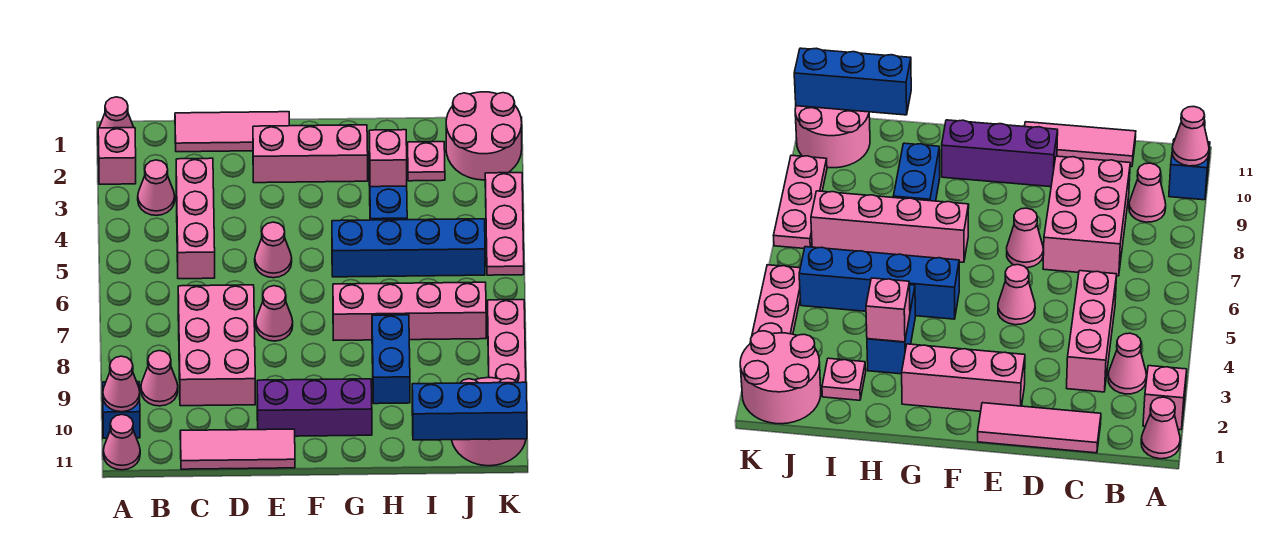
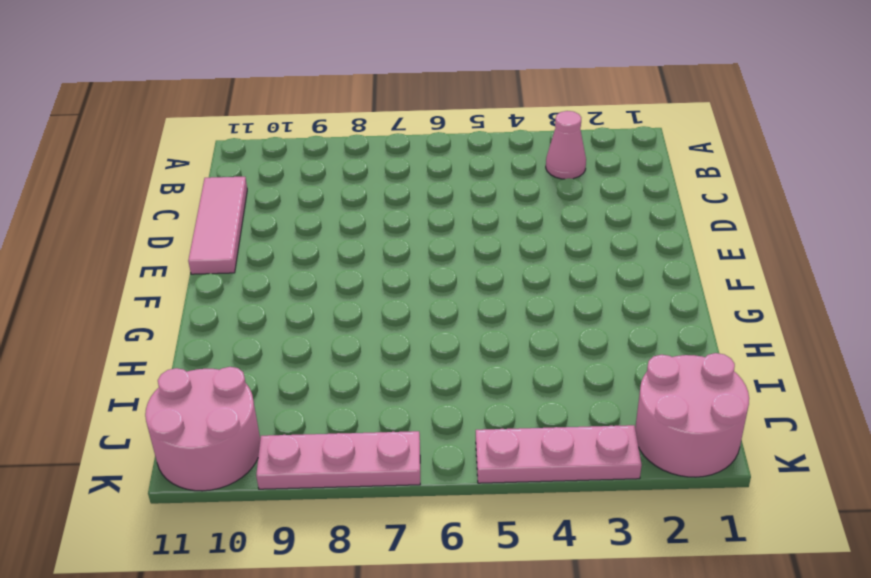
none -> pink 1x1 cone [99,97,134,128]
none -> pink 1x1 brick [98,128,136,184]
none -> blue 1x1 brick [103,382,140,438]

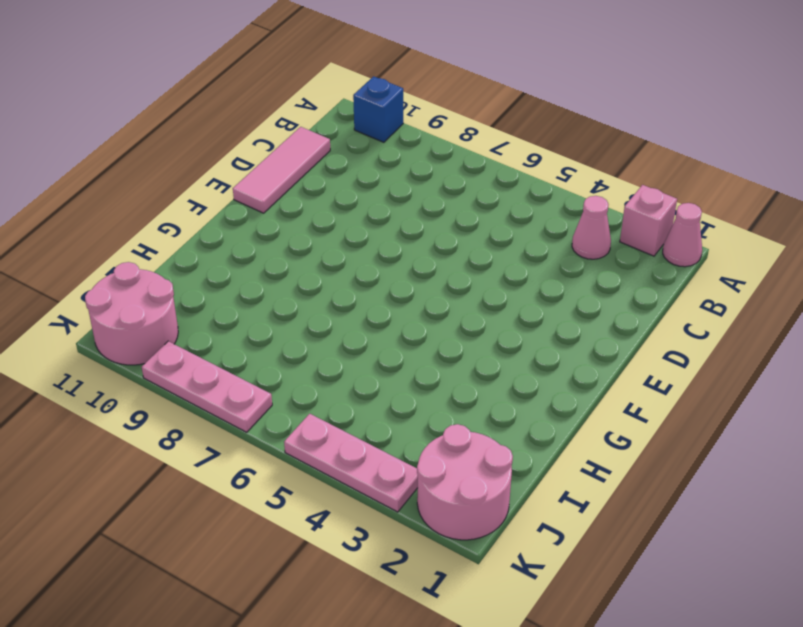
none -> pink 1x1 cone [103,414,140,470]
none -> pink 1x1 cone [141,351,178,406]
none -> pink 1x3 tile [175,112,289,152]

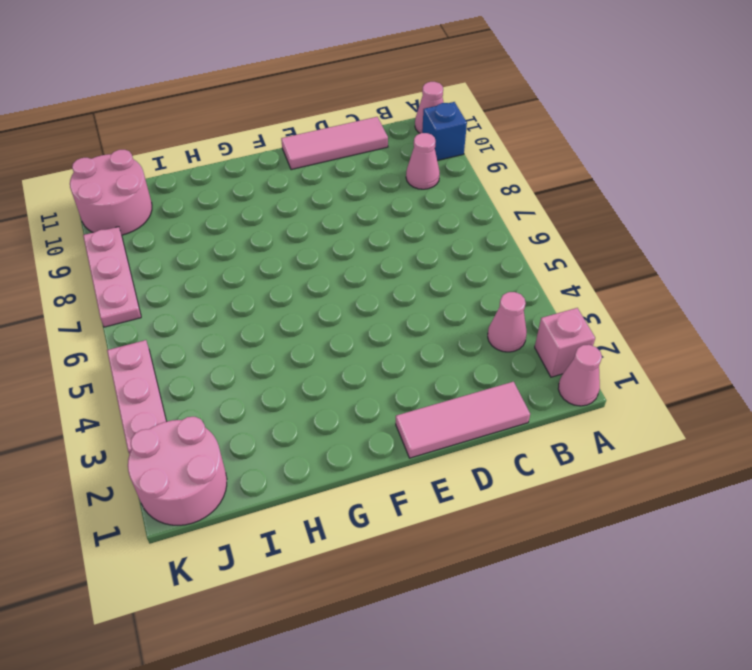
none -> pink 1x3 brick [176,158,215,279]
none -> pink 2x3 brick [178,285,255,406]
none -> pink 1x3 brick [253,125,368,183]

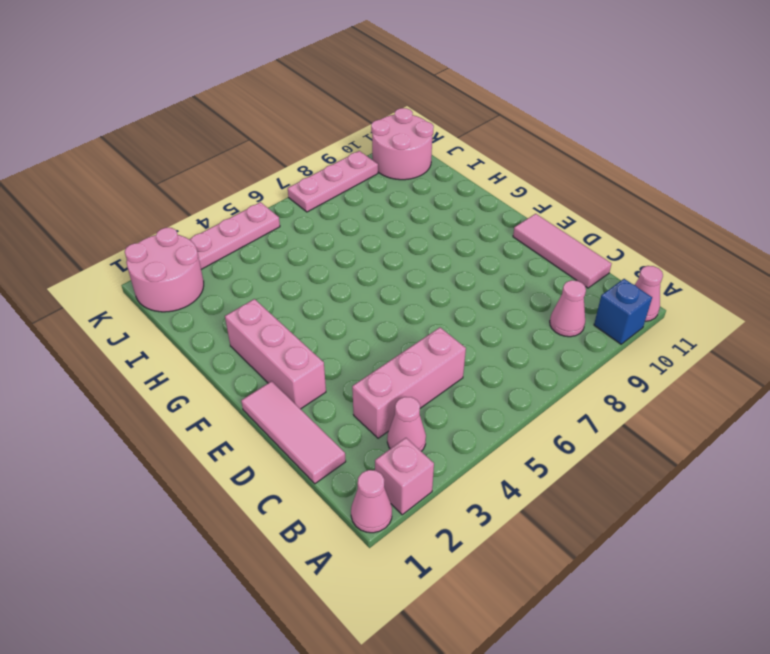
none -> pink 2x3 brick [178,285,255,406]
none -> pink 1x1 cone [255,222,292,278]
none -> pink 1x1 cone [256,286,293,341]

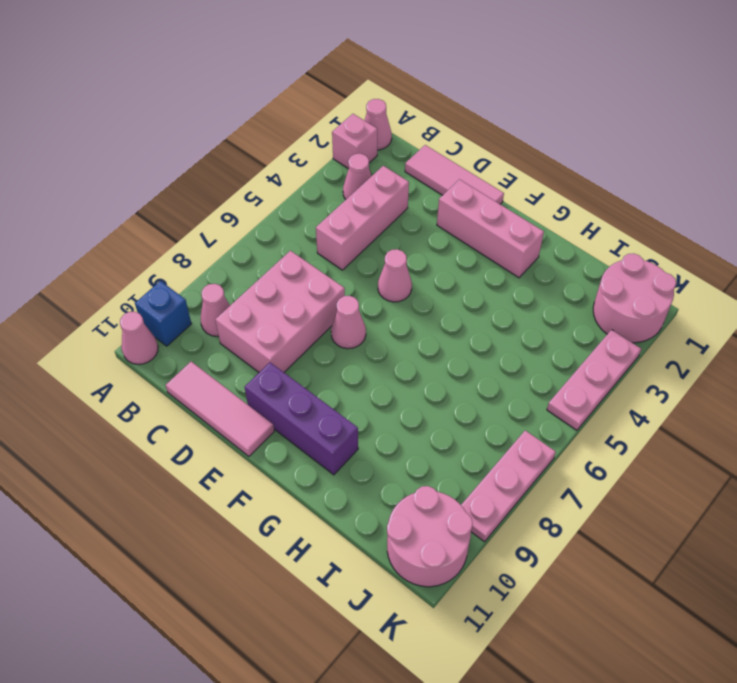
none -> blue 1x4 brick [332,219,485,277]
none -> pink 1x4 brick [333,282,486,340]
none -> blue 1x2 brick [369,160,407,220]

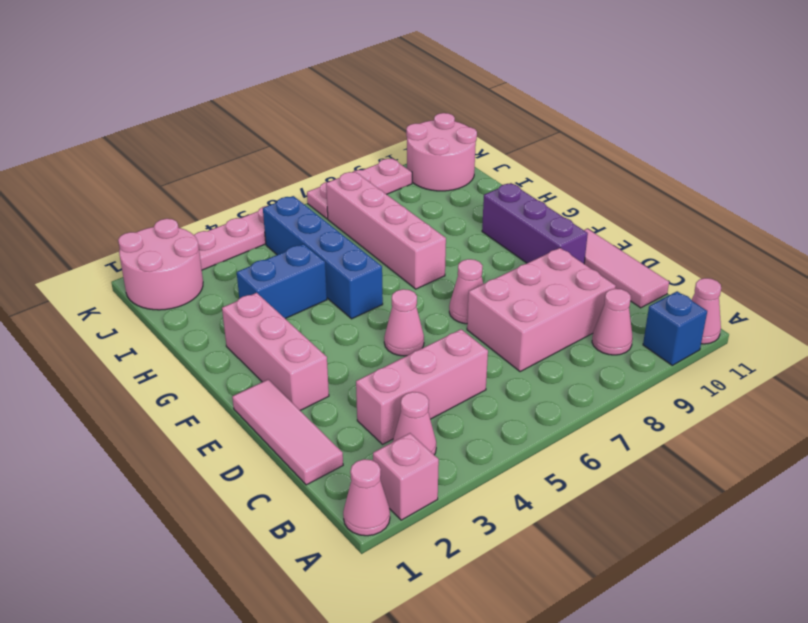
none -> blue 1x2 brick [372,315,410,404]
none -> pink 1x1 plate [408,142,445,181]
none -> pink 1x1 cone [103,356,140,412]

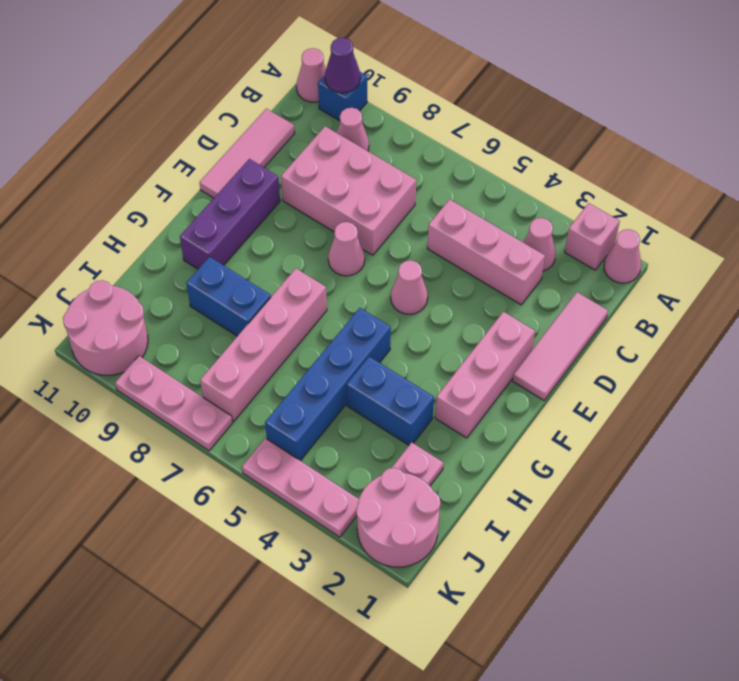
purple 1x1 cone [325,38,360,93] -> pink 1x1 cone [103,356,140,412]
none -> pink 1x1 brick [369,130,407,187]
none -> blue 1x3 brick [412,382,527,440]

